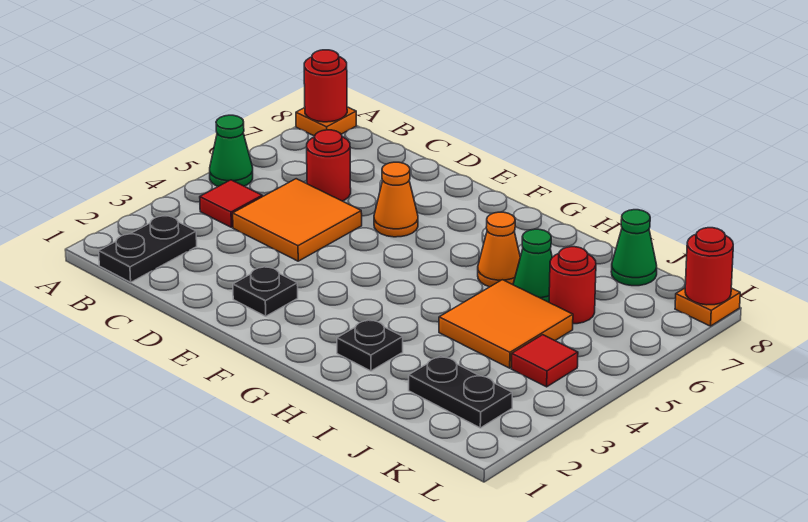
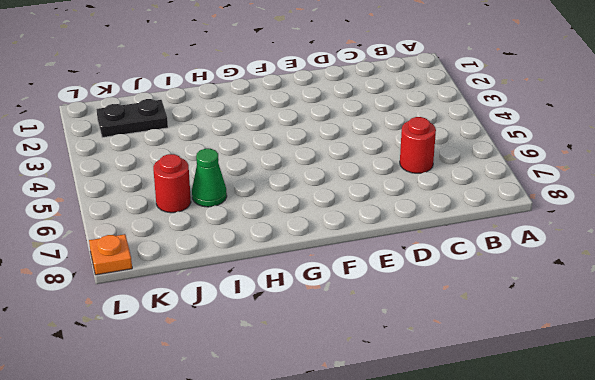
none -> green 1x1 cone [210,115,253,186]
none -> orange 1x1 plate [296,107,356,136]
none -> black 1x2 plate [99,215,197,282]

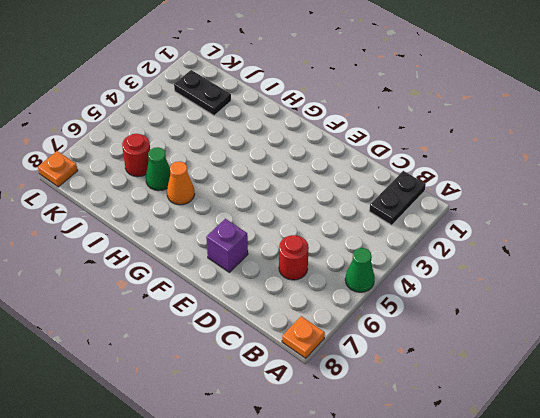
purple 1x1 brick [206,219,248,272] -> none
none -> red 1x1 tile [200,180,262,227]
none -> orange 2x2 tile [233,179,362,261]
none -> black 1x1 plate [233,266,298,316]

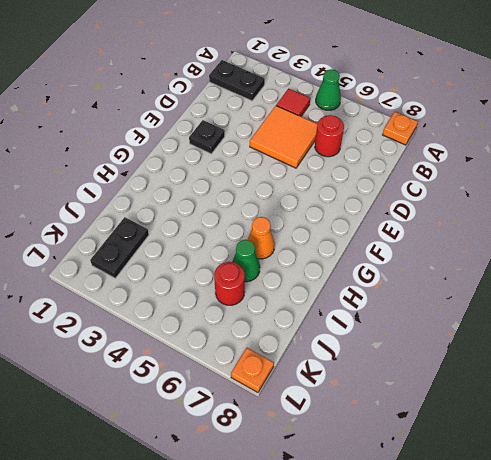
none -> orange 1x1 cone [374,162,418,237]
none -> black 1x1 plate [337,319,403,371]
none -> orange 2x2 tile [439,280,573,368]

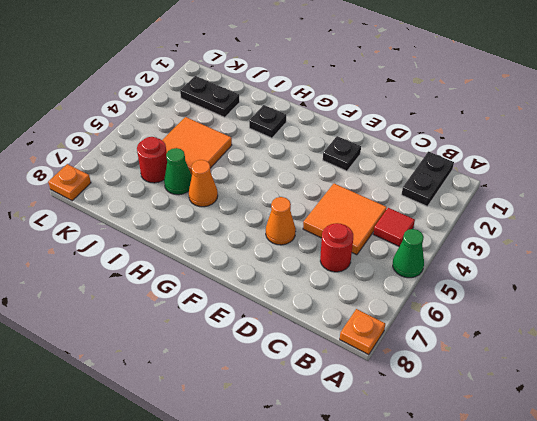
none -> green 1x1 cone [611,210,657,286]
none -> red 1x1 tile [511,335,578,387]
none -> red 1x1 round brick [304,50,347,122]

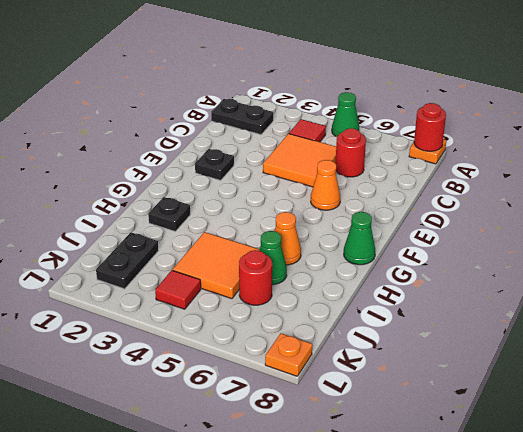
green 1x1 cone [344,212,375,265] -> green 1x1 cone moved to [611,210,657,286]
none -> red 1x1 round brick [685,228,733,305]

